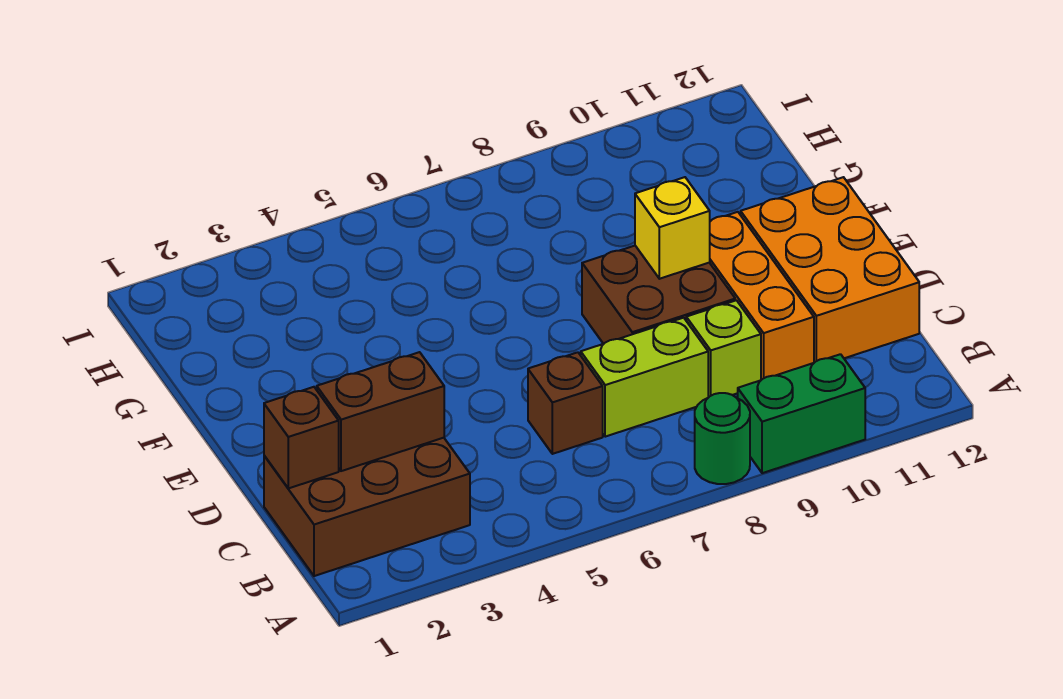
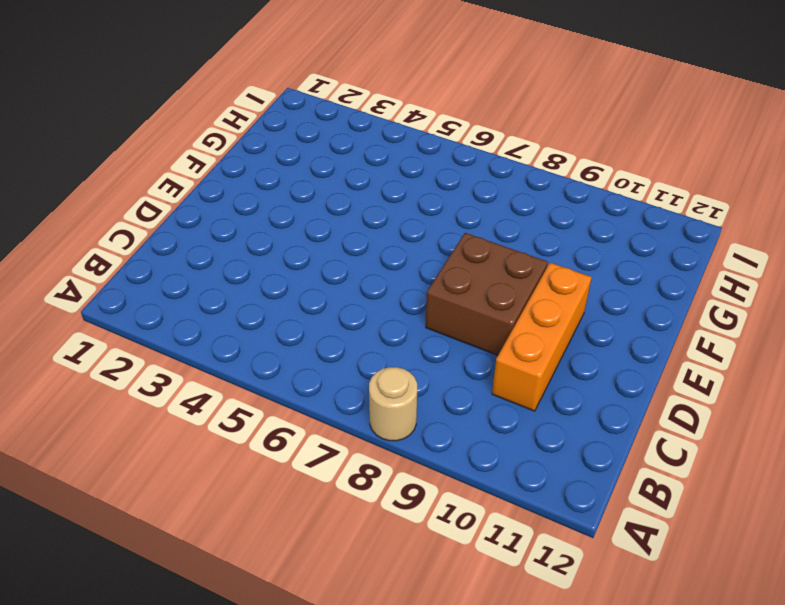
tan 1x1 round brick [369,367,417,441] -> green 1x1 round brick [695,393,750,484]
none -> green 1x2 brick [738,354,865,473]
none -> brown 2x3 brick [264,438,470,576]
none -> brown 1x1 brick [528,352,603,454]

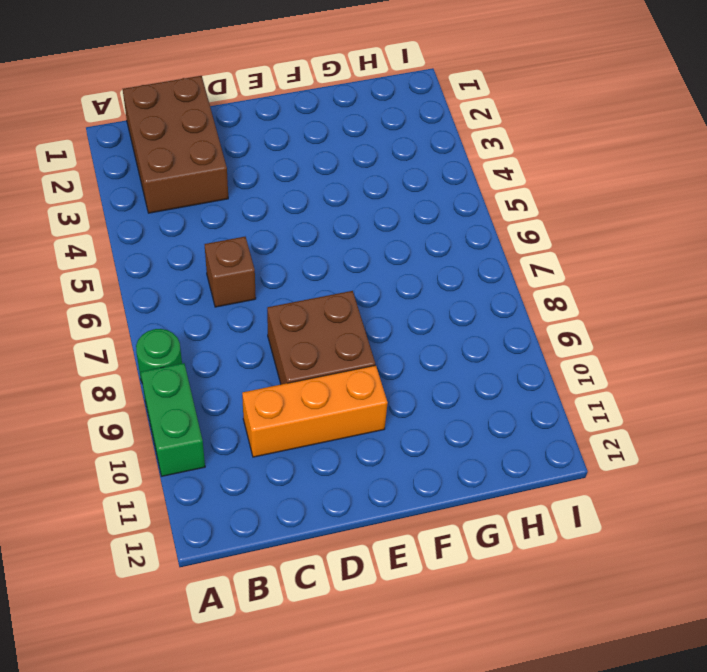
none -> lime 1x2 brick [581,318,708,437]
none -> lime 1x1 brick [686,300,761,398]
none -> orange 2x3 brick [741,177,919,363]

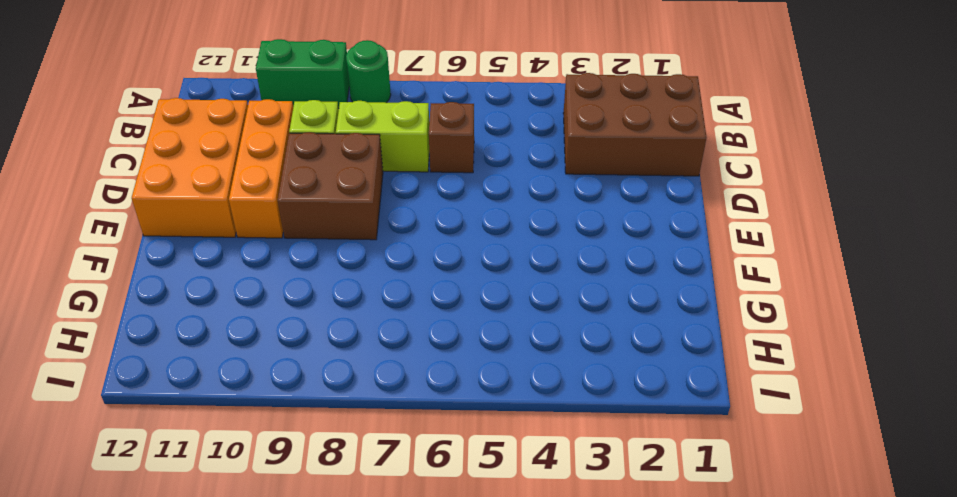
none -> brown 1x1 brick [264,387,339,488]
none -> brown 1x2 brick [317,352,444,471]
none -> yellow 1x1 brick [635,177,710,279]

